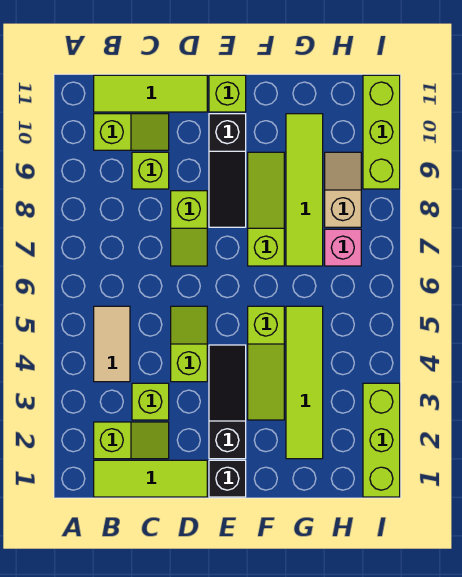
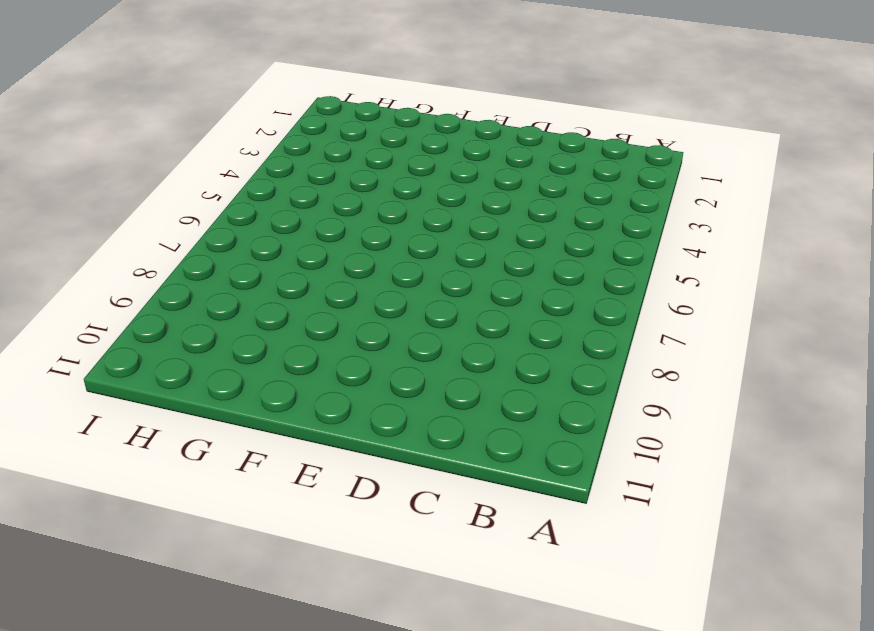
none -> lime 1x3 tile [94,460,207,497]
none -> lime 1x2 slope [94,422,169,459]
none -> tan 1x2 tile [94,306,130,382]

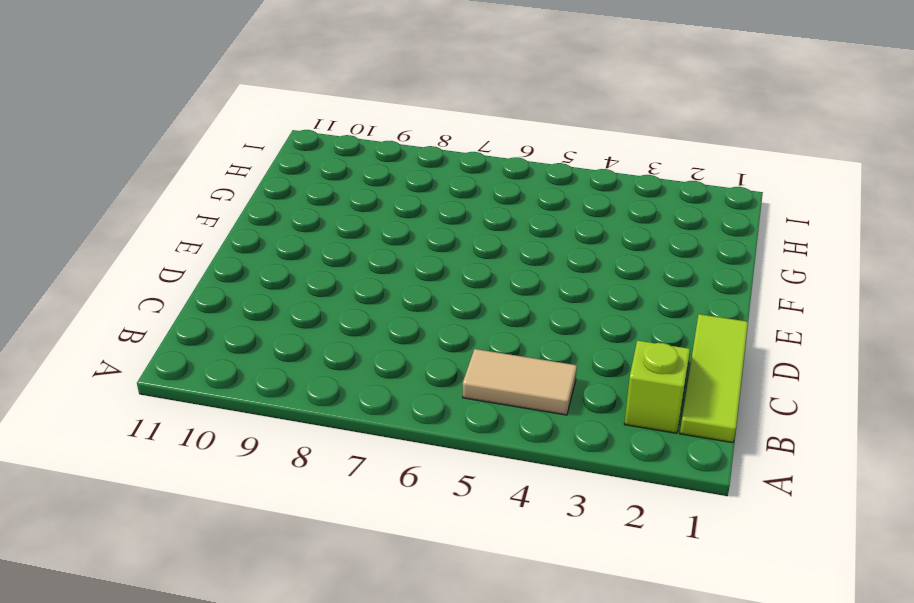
none -> lime 1x2 slope [94,114,169,150]
none -> lime 1x3 tile [94,75,207,112]
none -> lime 1x1 brick [132,383,169,420]

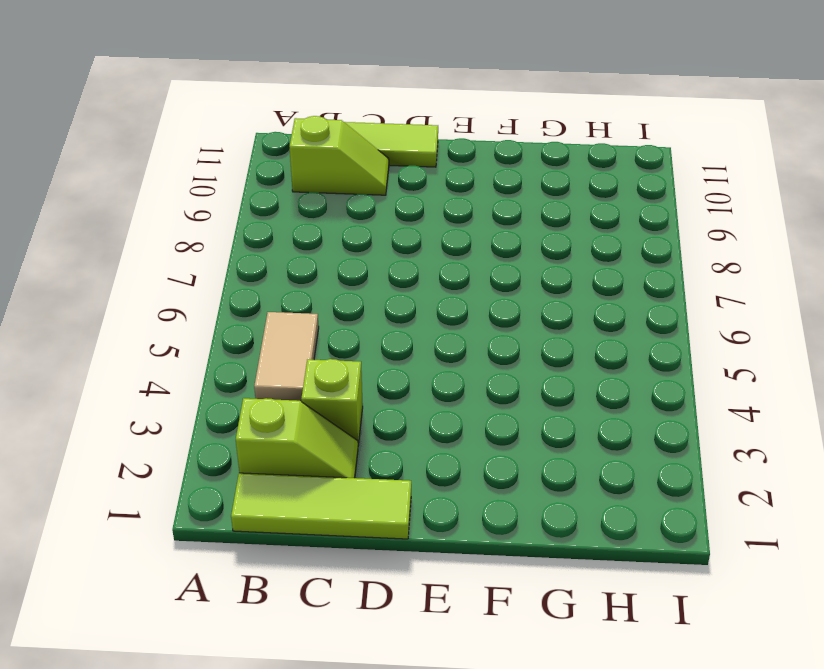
none -> lime 1x1 brick [132,152,169,189]
none -> lime 1x2 slope [171,306,207,382]
none -> lime 1x2 slope [171,191,207,266]

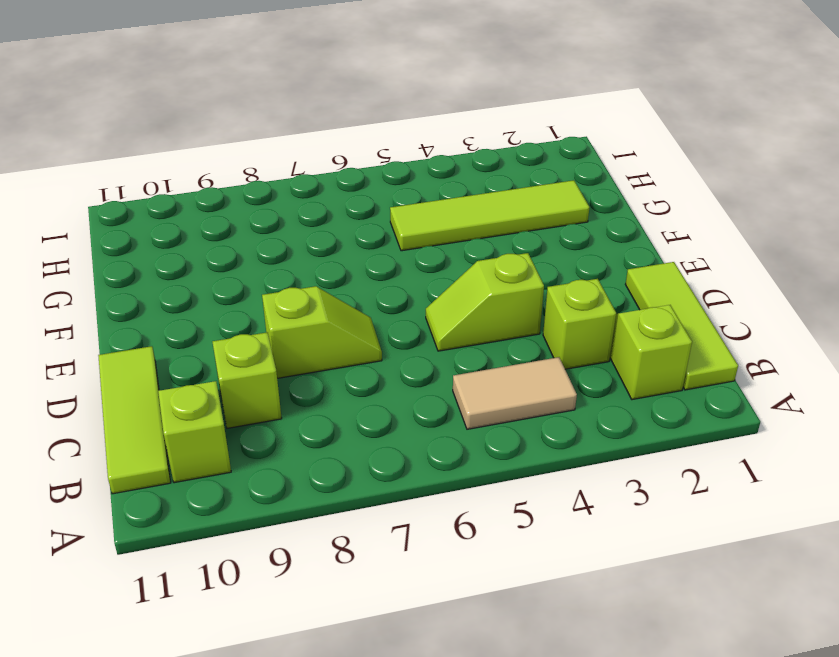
none -> black 1x1 brick [209,460,246,497]
none -> black 1x3 slope [209,345,246,459]
none -> black 1x3 slope [209,114,246,227]

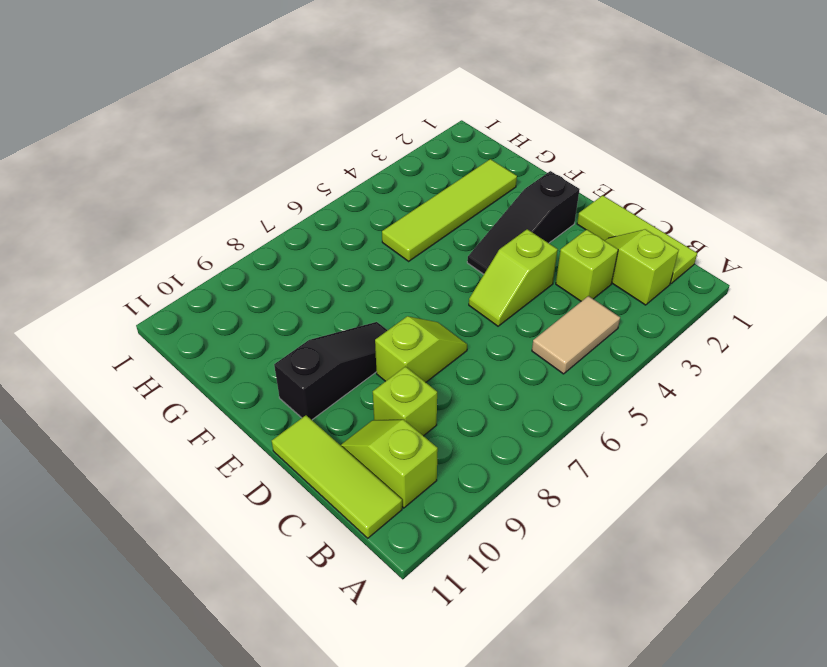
none -> black 1x1 brick [209,460,246,497]
none -> lime 1x1 brick [209,75,246,112]
none -> lime 1x3 slope [248,306,284,420]

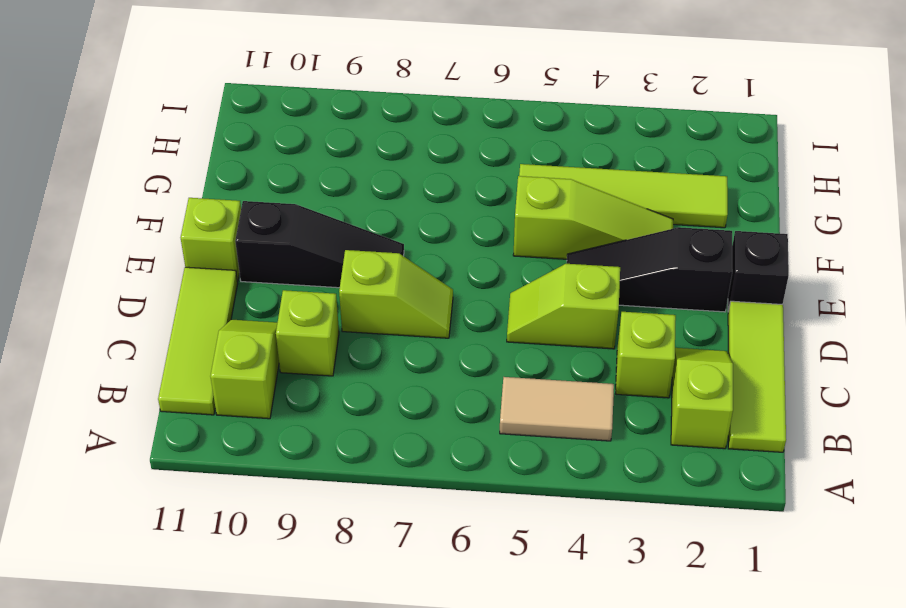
none -> lime 1x3 slope [248,152,284,266]
none -> lime 1x4 tile [286,114,323,266]
none -> pink 1x1 brick [325,229,361,266]

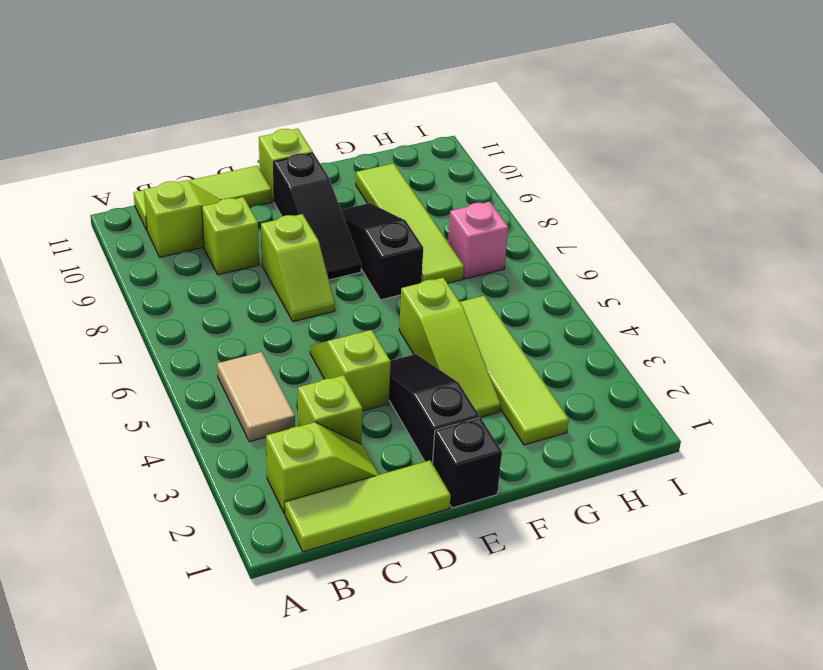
black 1x3 slope [341,203,423,300] -> lime 1x3 slope [248,152,284,266]
none -> tan 1x2 slope [325,152,361,227]
none -> lime 1x3 brick [363,383,400,497]
none -> lime 1x3 brick [363,75,400,189]

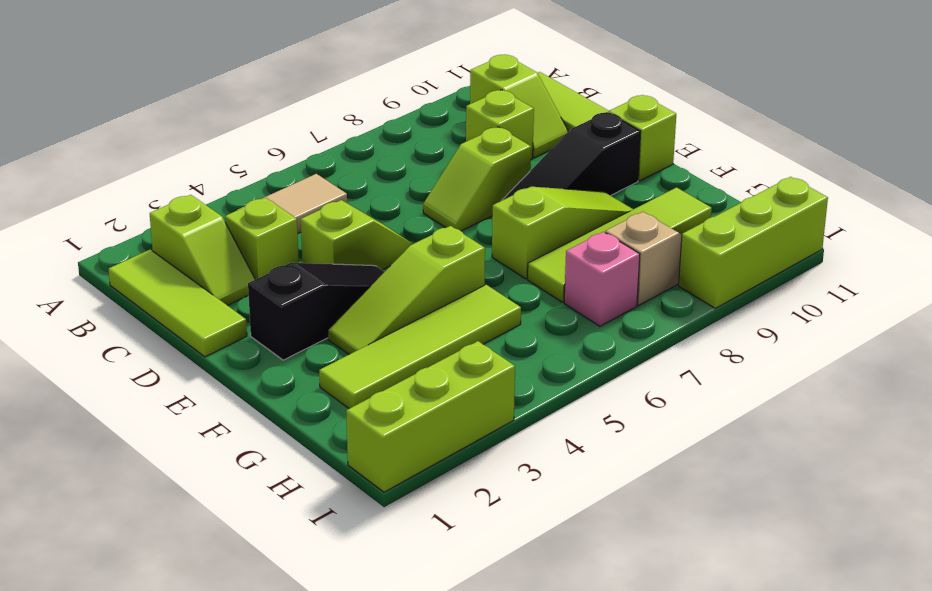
none -> black 1x1 brick [209,460,246,497]

